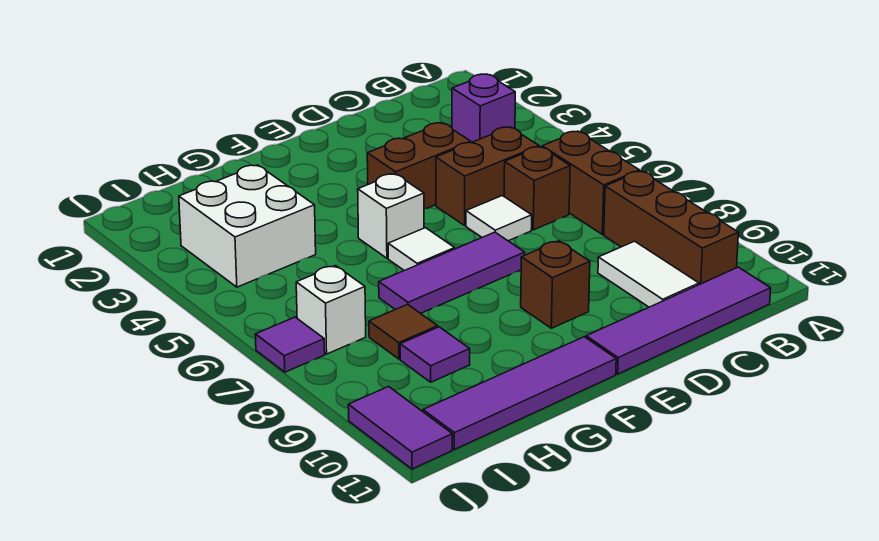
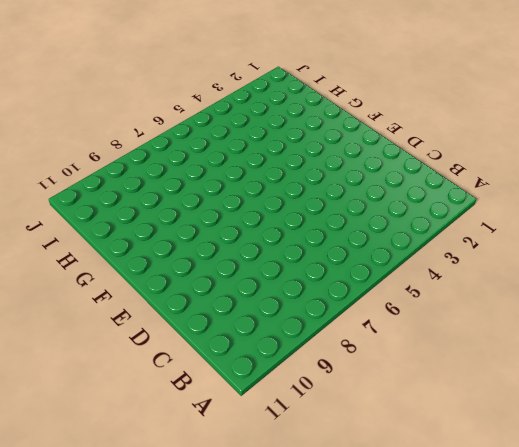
none -> purple 1x1 brick [452,74,515,143]
none -> brown 1x2 brick [542,131,639,234]
none -> brown 1x3 brick [604,171,738,285]

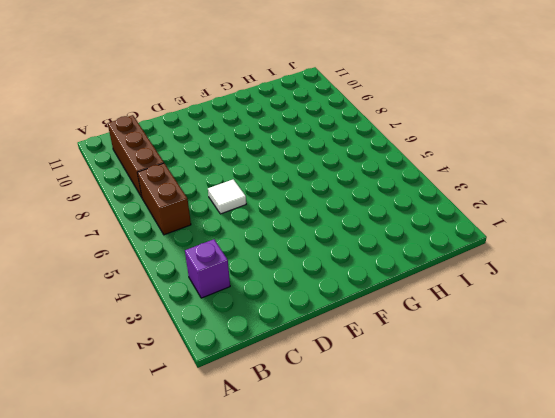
none -> purple 1x4 tile [586,267,771,374]
none -> brown 1x2 brick [436,127,539,225]
none -> brown 1x1 brick [504,147,570,230]

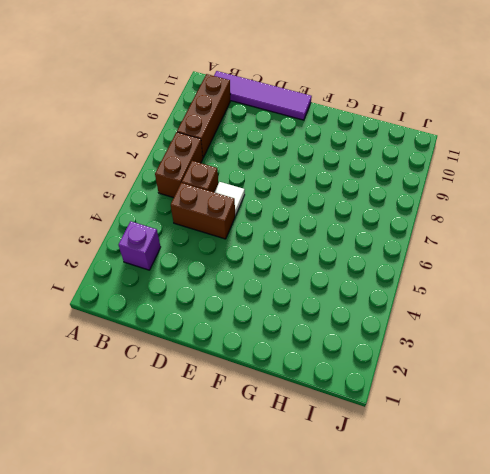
none -> white 1x2 tile [598,241,699,307]
none -> brown 1x2 brick [367,123,471,209]
none -> purple 1x3 tile [379,232,525,313]

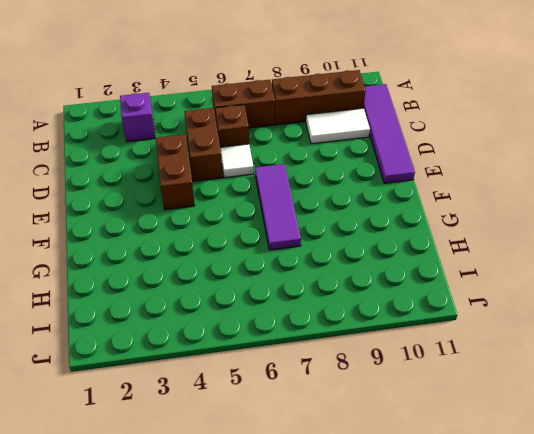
none -> brown 1x1 brick [521,241,590,328]
none -> white 1x1 brick [358,174,424,258]
none -> white 1x1 tile [388,228,455,271]

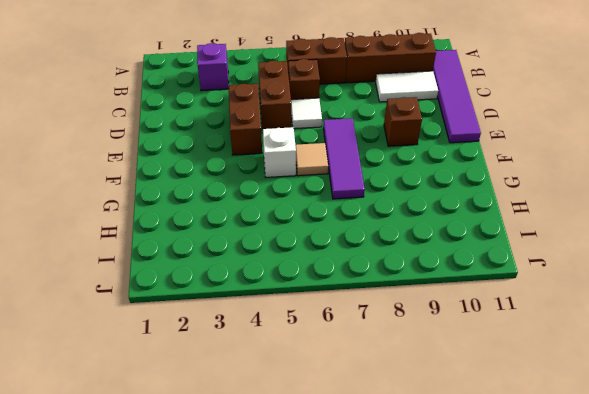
tan 1x1 tile [295,143,328,176] -> white 1x1 tile [388,228,455,271]
none -> purple 1x4 tile [423,337,616,449]
none -> white 2x2 brick [179,165,316,287]
none -> brown 1x1 tile [369,304,438,359]

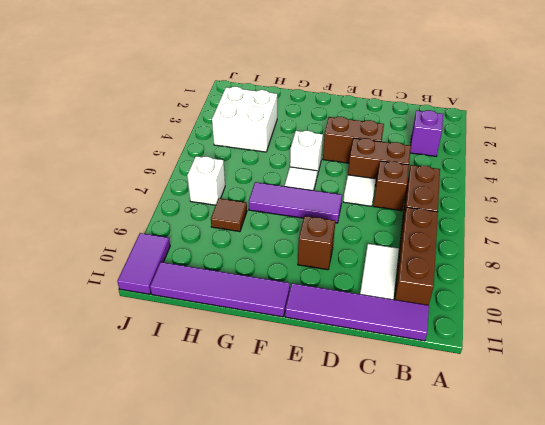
none -> purple 1x1 tile [400,327,470,382]
none -> purple 1x1 tile [255,317,325,372]

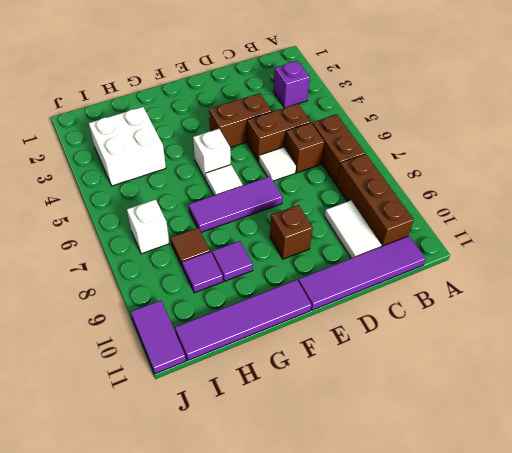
purple 1x1 tile [212,241,253,281] -> purple 1x1 tile moved to [255,317,325,372]

